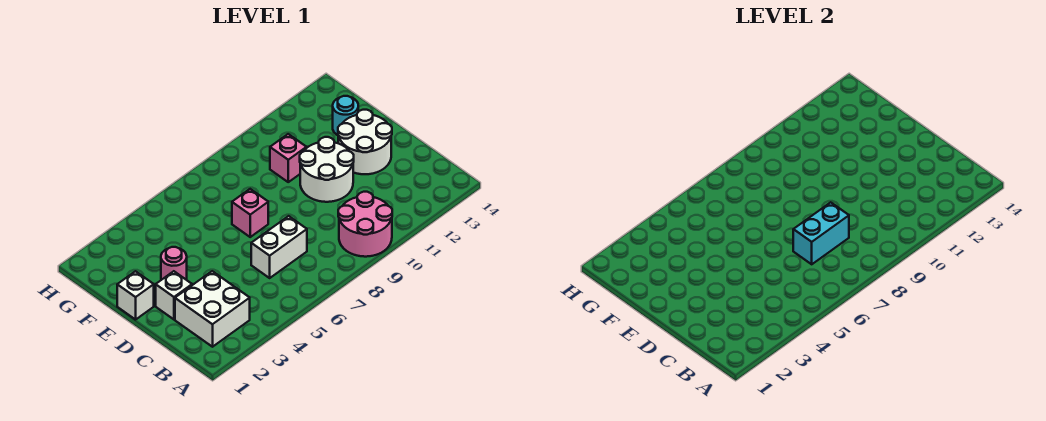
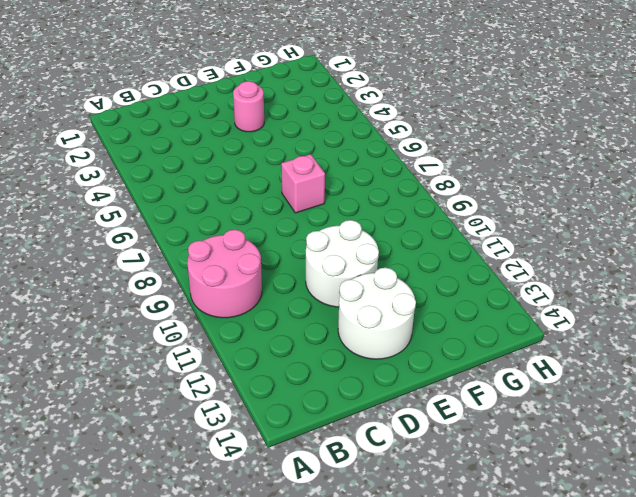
none -> white 2x2 brick [175,271,250,347]
none -> white 1x2 brick [251,216,307,278]
none -> white 1x1 brick [156,271,192,319]

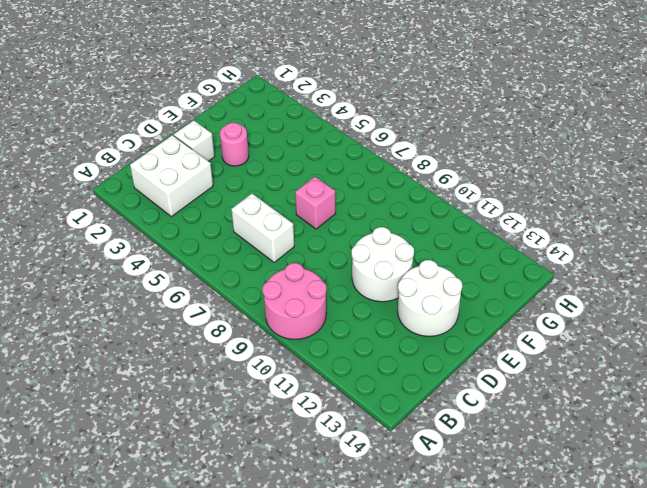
none -> white 1x1 brick [117,271,154,320]
none -> pink 1x1 brick [270,134,307,182]
none -> cyan 1x1 round brick [333,96,358,135]

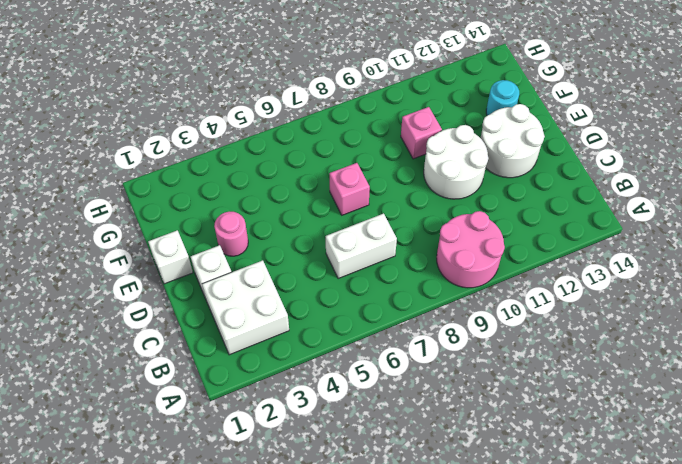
none -> cyan 1x2 brick [793,202,849,264]

